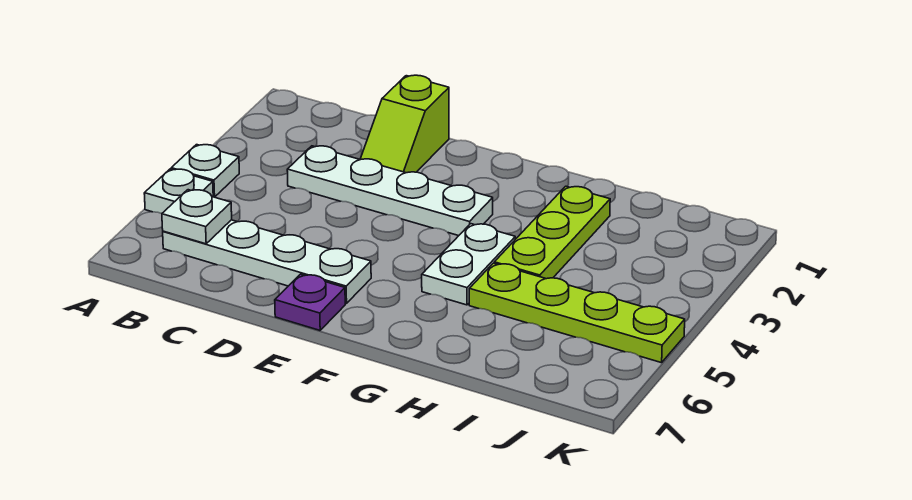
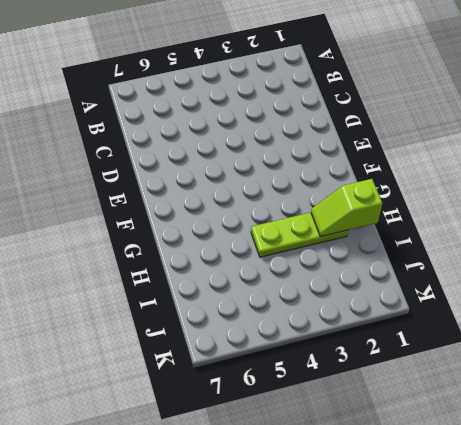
lime 1x2 slope [311,179,382,237] -> lime 1x2 slope moved to [360,75,449,173]
none -> white 1x1 plate [171,145,239,197]
none -> white 1x1 plate [144,169,213,213]

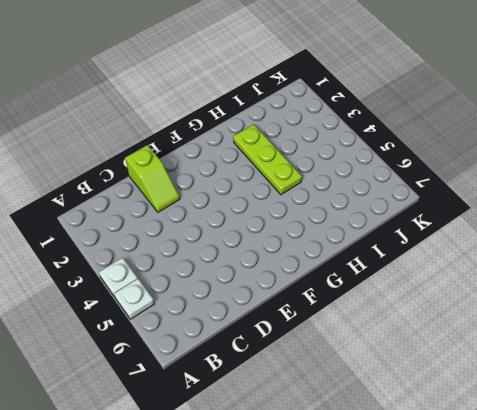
none -> white 1x4 plate [163,220,371,303]
none -> white 1x4 plate [287,146,493,236]

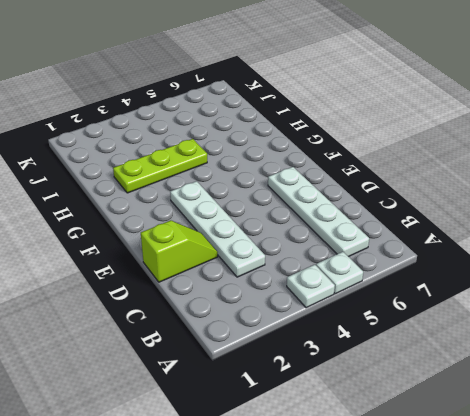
none -> purple 1x1 plate [275,274,345,330]
none -> white 1x2 plate [422,224,515,305]

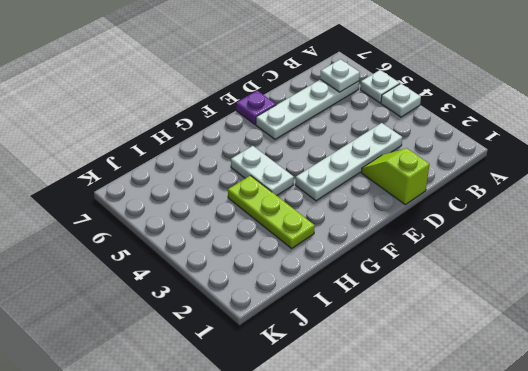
none -> lime 1x4 plate [469,263,685,363]

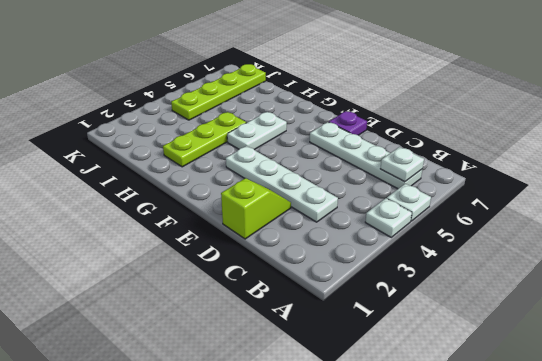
lime 1x4 plate [171,64,266,120] -> lime 1x4 plate turned to [469,263,685,363]

